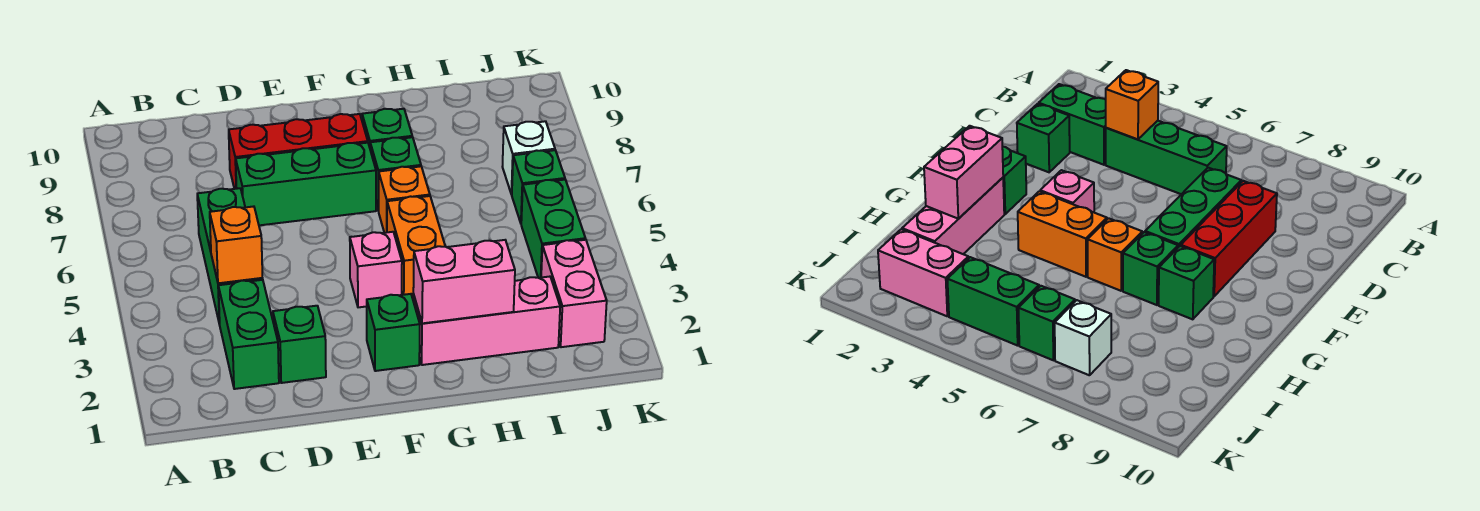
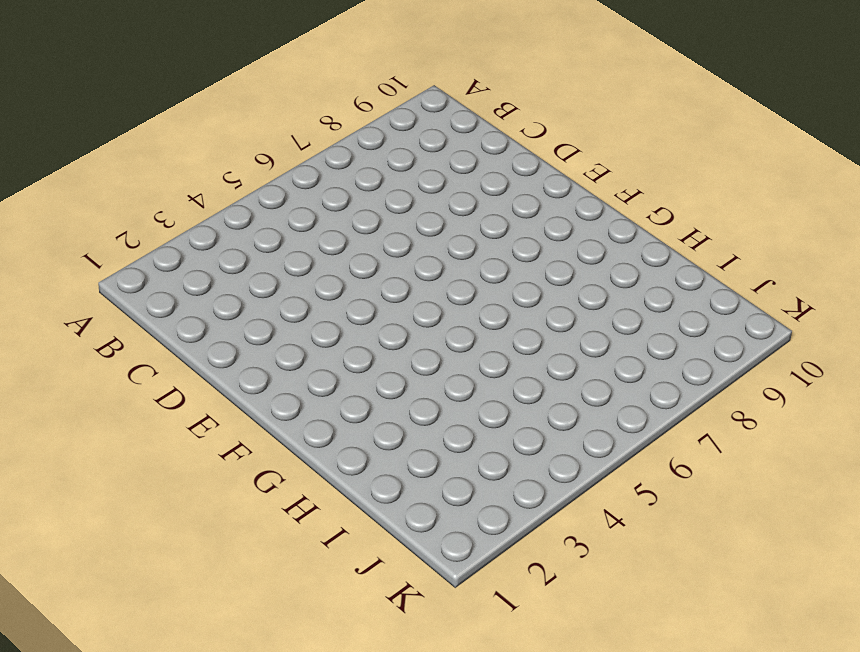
none -> green 1x2 brick [218,280,279,389]
none -> green 1x3 brick [197,188,263,325]
none -> green 1x1 brick [273,306,326,383]

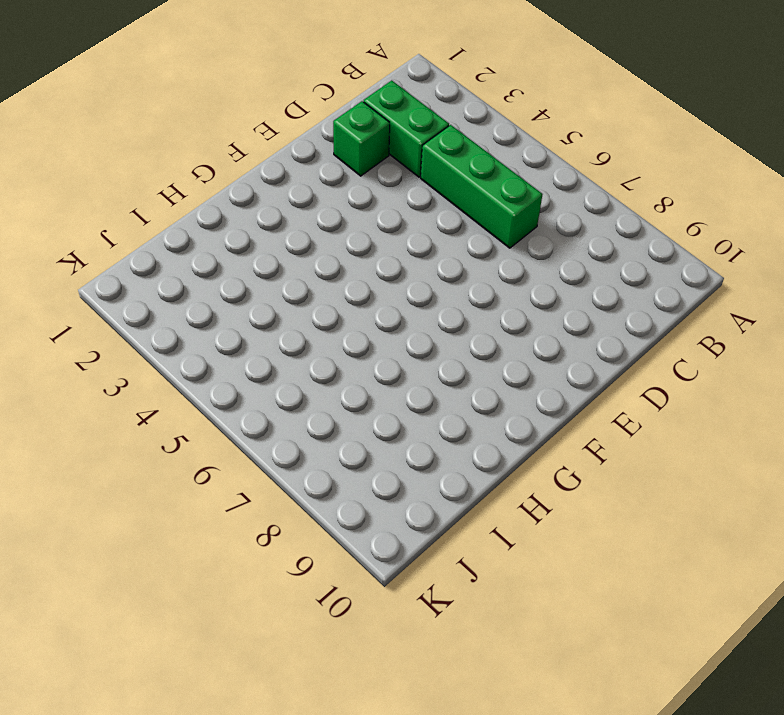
none -> green 1x3 brick [236,143,376,225]
none -> red 1x3 brick [229,114,368,189]
none -> green 1x1 brick [367,294,420,371]

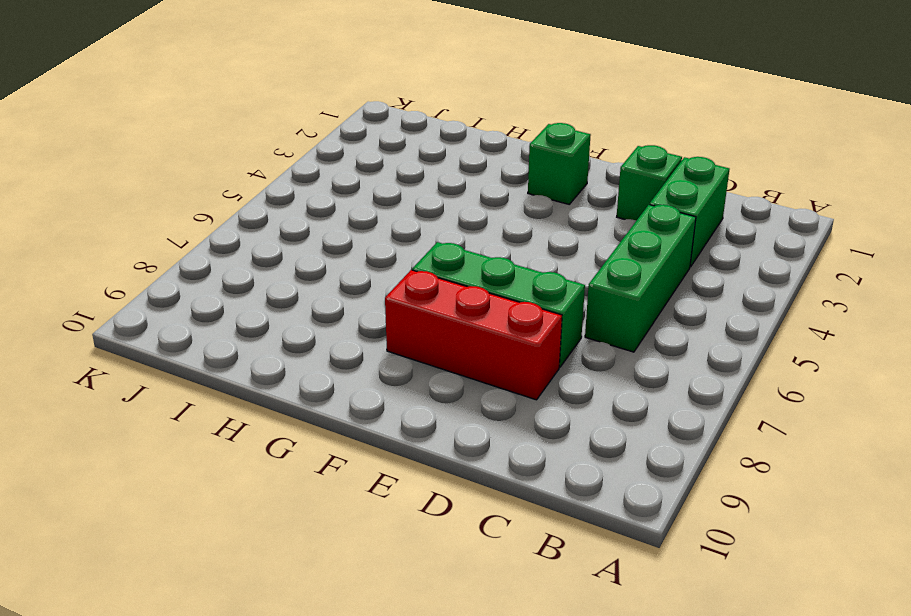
none -> pink 1x1 brick [350,232,402,307]
none -> pink 1x3 brick [413,277,560,365]
none -> orange 1x2 brick [387,196,445,298]

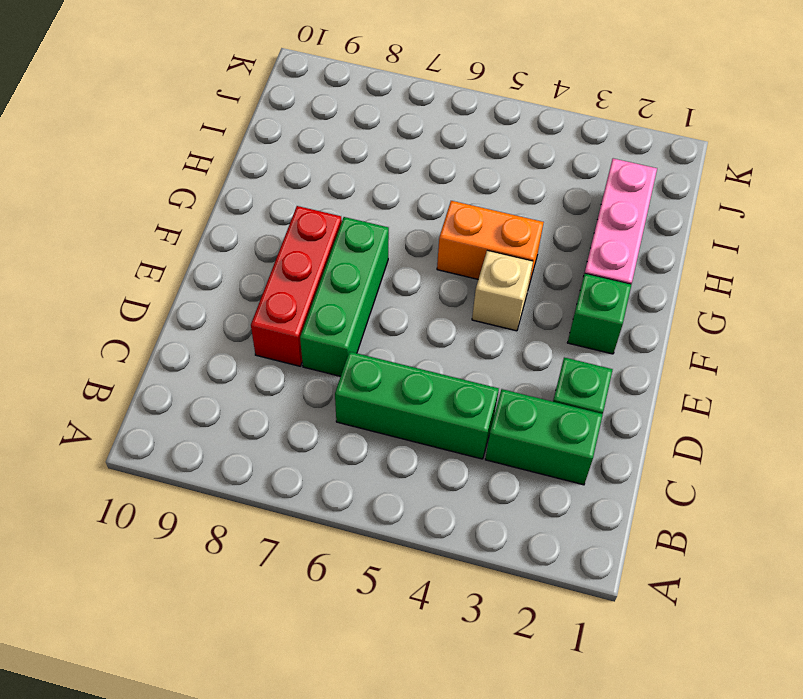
tan 1x1 brick [472,251,533,331] -> pink 1x1 brick [350,232,402,307]
none -> orange 1x1 brick [379,166,430,233]
none -> green 1x1 brick [370,137,421,211]
none -> green 1x1 brick [362,109,412,147]

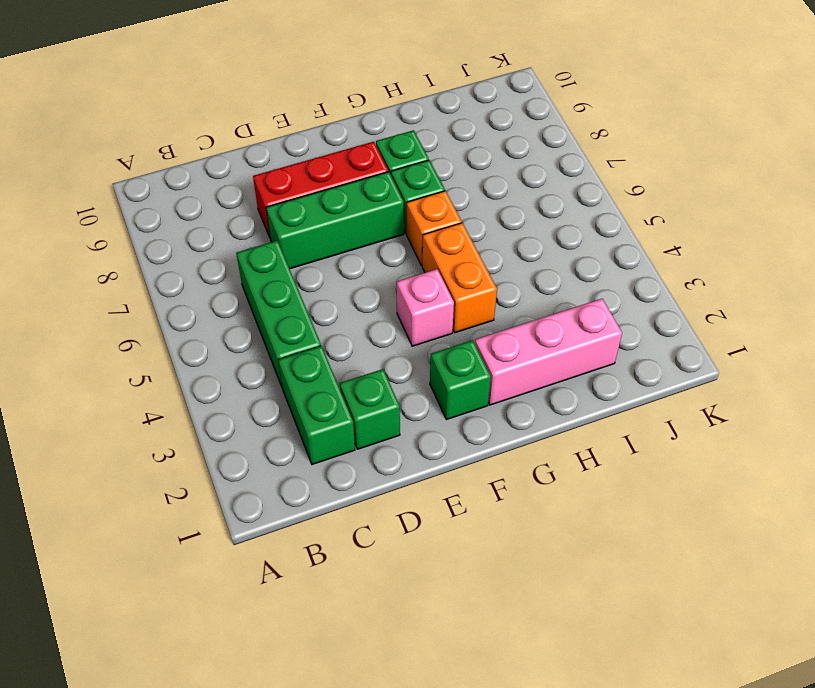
none -> pink 1x2 brick [541,239,607,347]
none -> green 1x2 brick [521,180,585,278]
none -> green 1x1 brick [512,150,565,223]

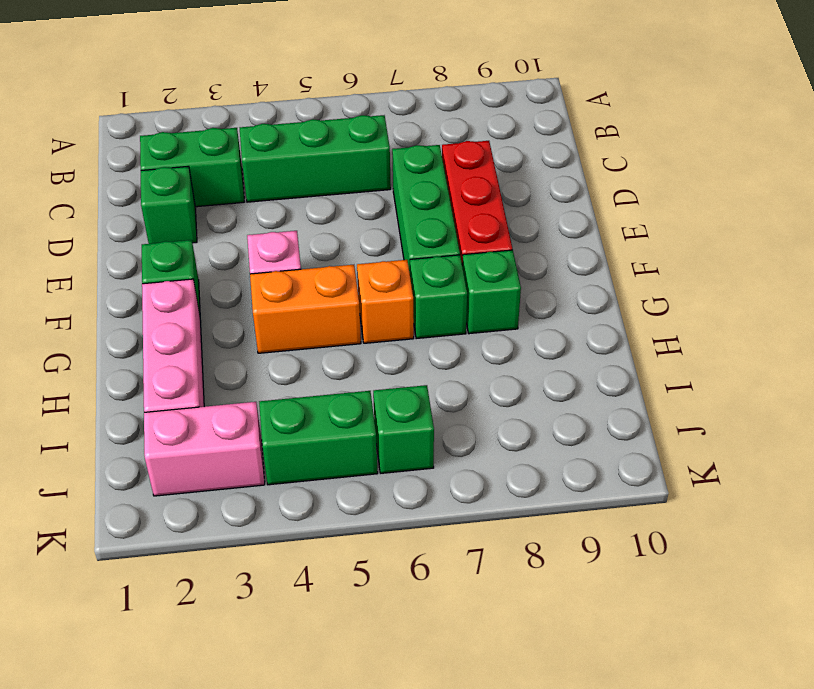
none -> white 1x1 brick [502,121,555,194]
none -> orange 1x1 brick [210,206,262,283]
none -> pink 1x2 brick [413,240,515,323]

